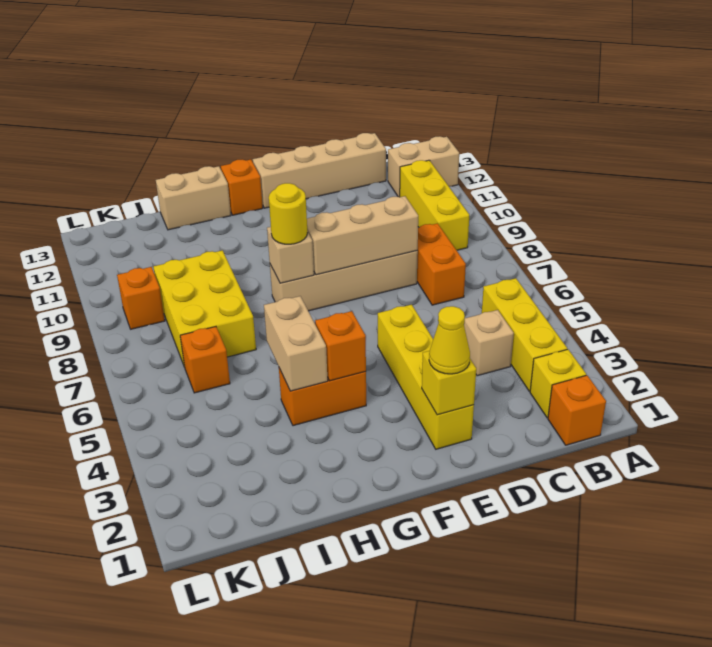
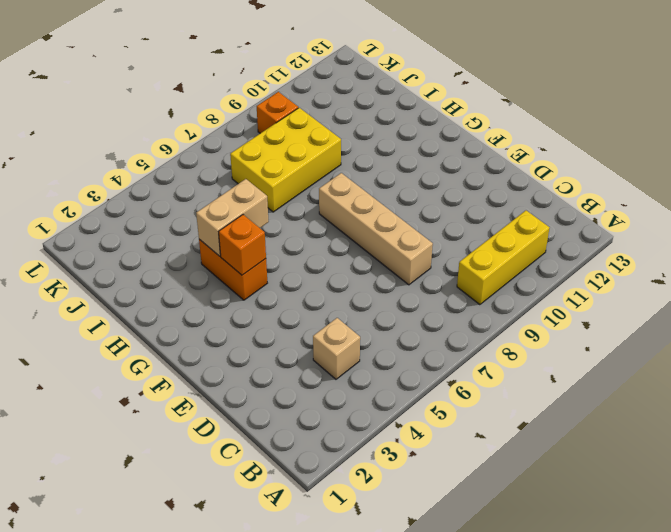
none -> tan 1x2 brick [388,136,459,197]
none -> orange 1x1 brick [548,375,606,445]
none -> yellow 1x1 brick [530,349,586,418]

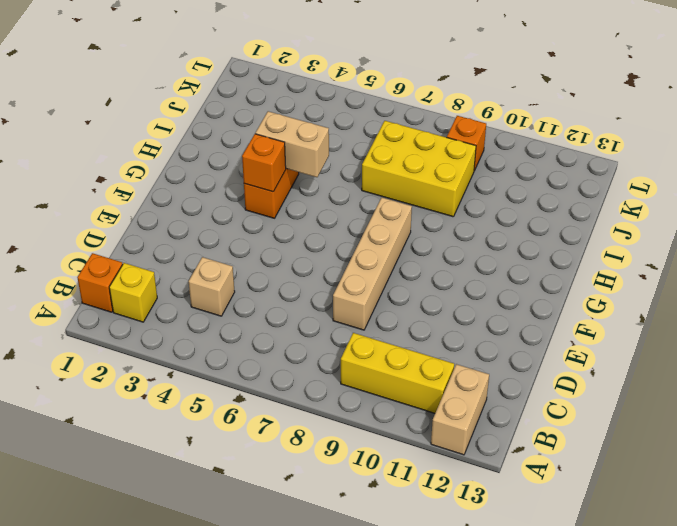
none -> yellow 1x3 brick [482,278,567,391]
none -> orange 1x2 brick [417,223,466,305]
none -> tan 1x4 brick [253,133,386,208]

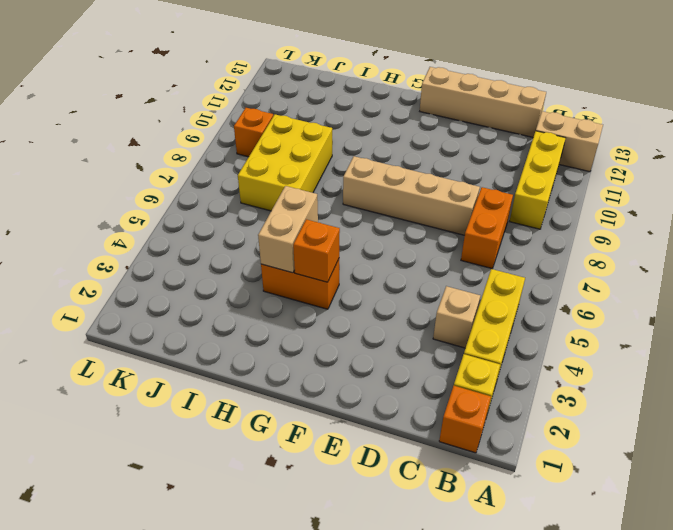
none -> yellow 1x4 brick [378,305,474,449]
none -> orange 1x1 brick [221,160,263,215]
none -> tan 1x2 brick [156,166,231,230]

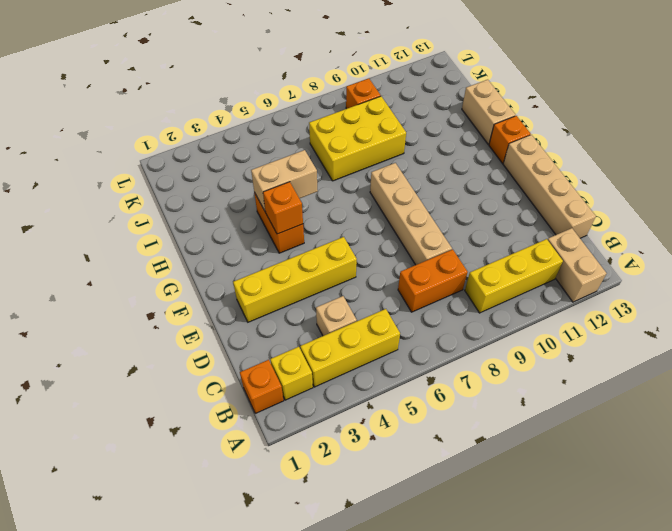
none -> orange 1x1 brick [180,327,230,393]
none -> tan 1x3 brick [307,196,418,275]
none -> yellow 1x1 brick [422,351,476,415]

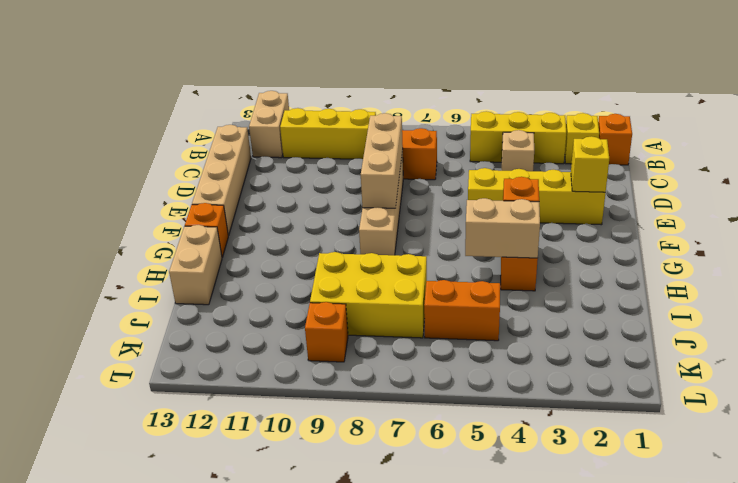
orange 1x2 brick [424,280,500,341] -> orange 1x1 brick [180,327,230,393]
none -> tan 1x1 brick [267,227,314,283]
none -> yellow 1x1 cone [429,306,470,374]
none -> yellow 1x1 round brick [269,183,307,244]

